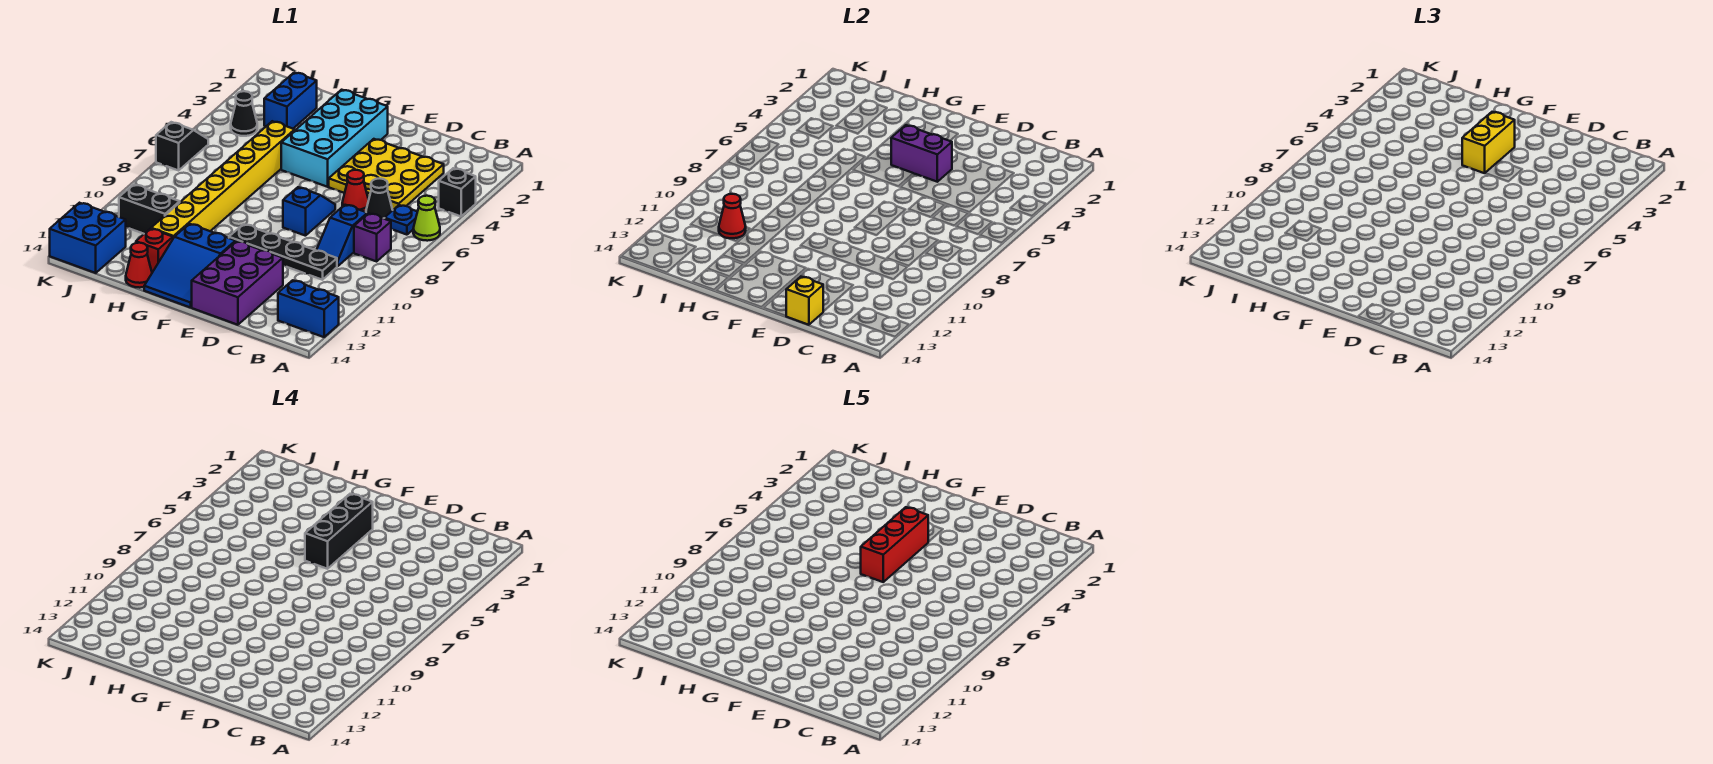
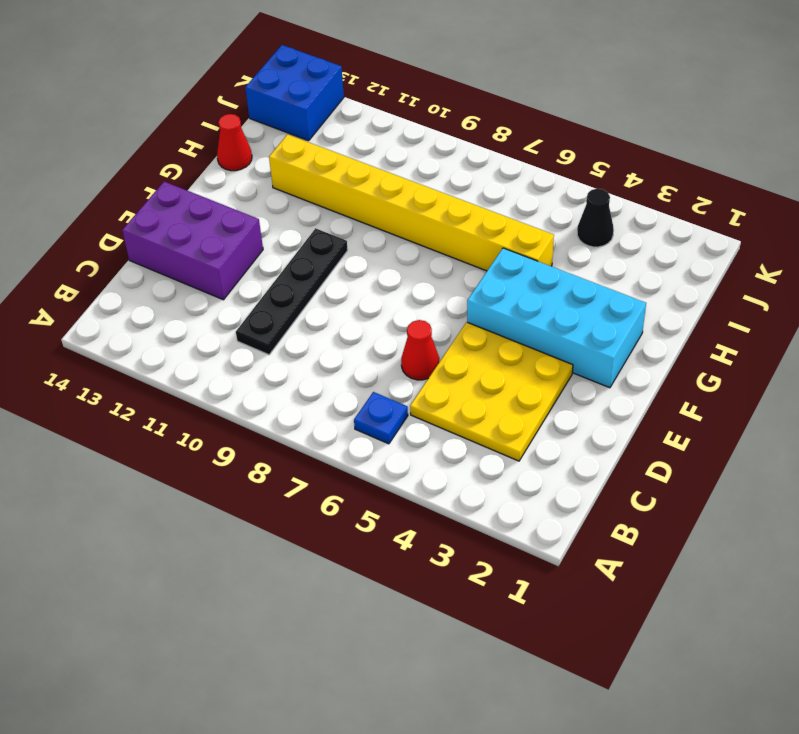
none -> black 1x1 brick [439,168,476,216]
none -> lime 1x1 cone [413,196,440,241]
none -> blue 1x2 brick [278,280,339,337]

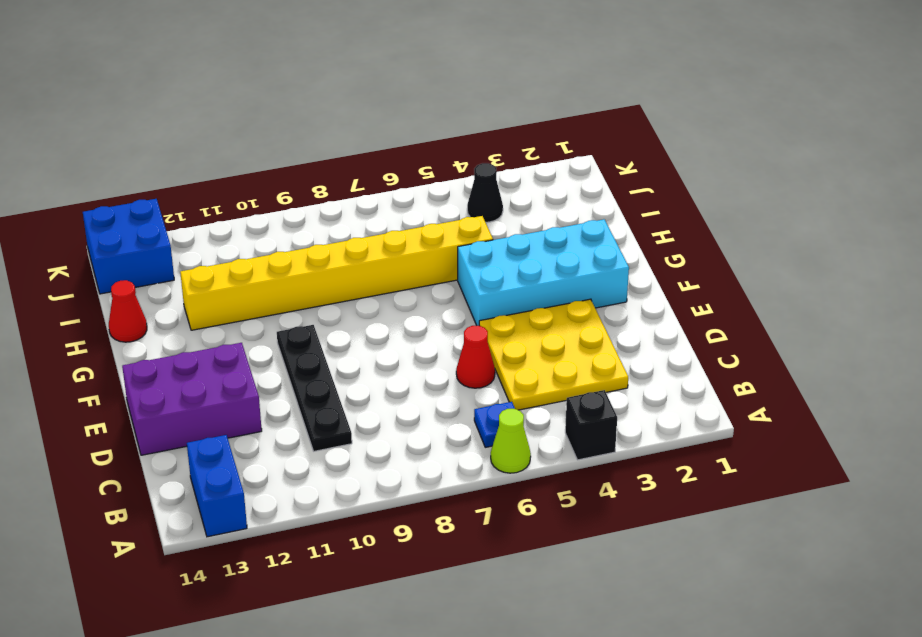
none -> purple 1x1 brick [354,213,391,261]
none -> black 1x1 cone [366,178,393,219]
none -> blue 1x2 slope [316,205,367,266]

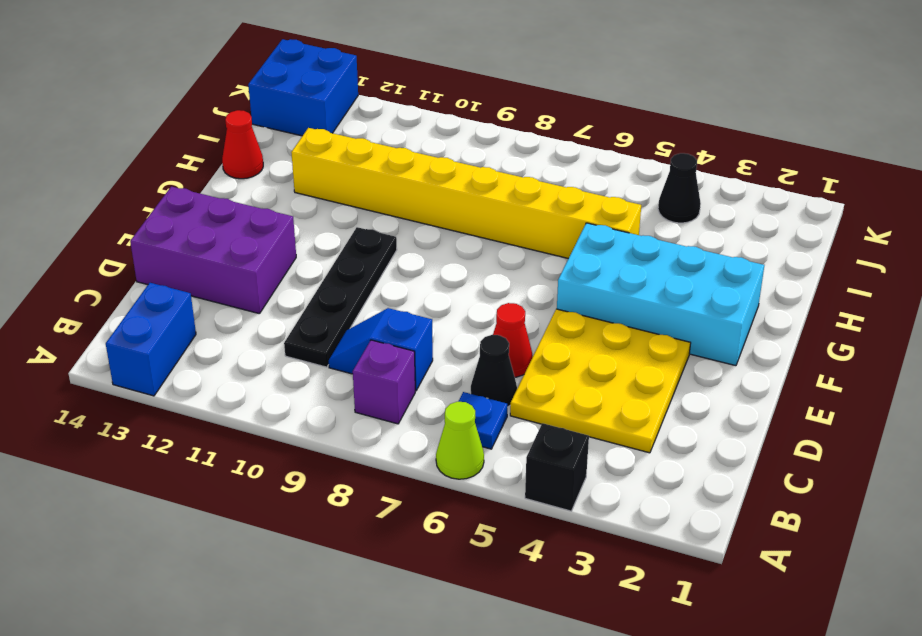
none -> blue 1x2 slope [283,187,335,236]
none -> blue 2x3 slope [144,224,236,308]
none -> red 1x1 brick [136,229,173,272]

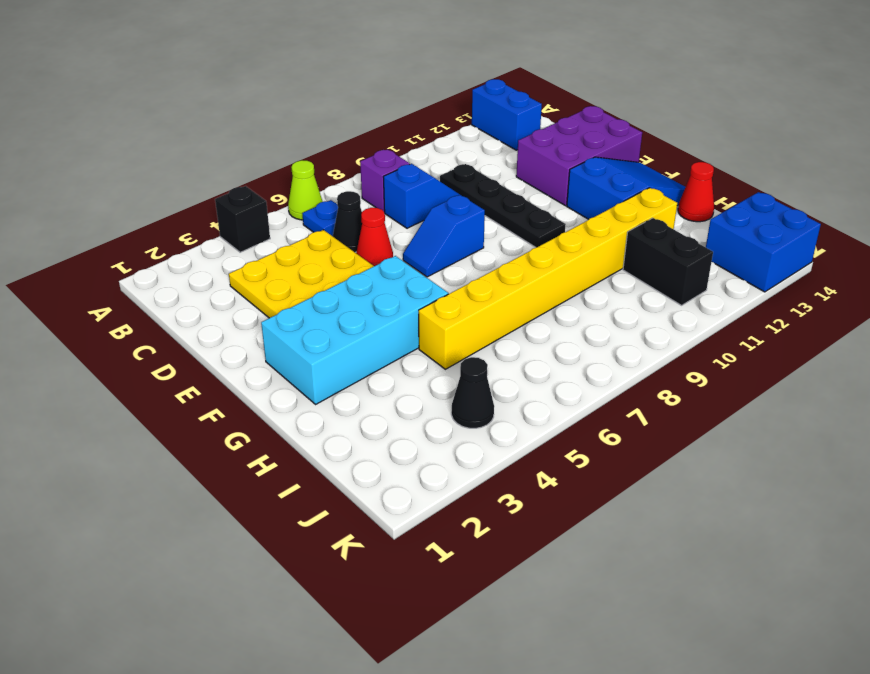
none -> red 1x1 brick [136,229,173,272]
none -> blue 1x2 brick [264,72,317,129]
none -> black 1x2 slope [156,122,208,170]

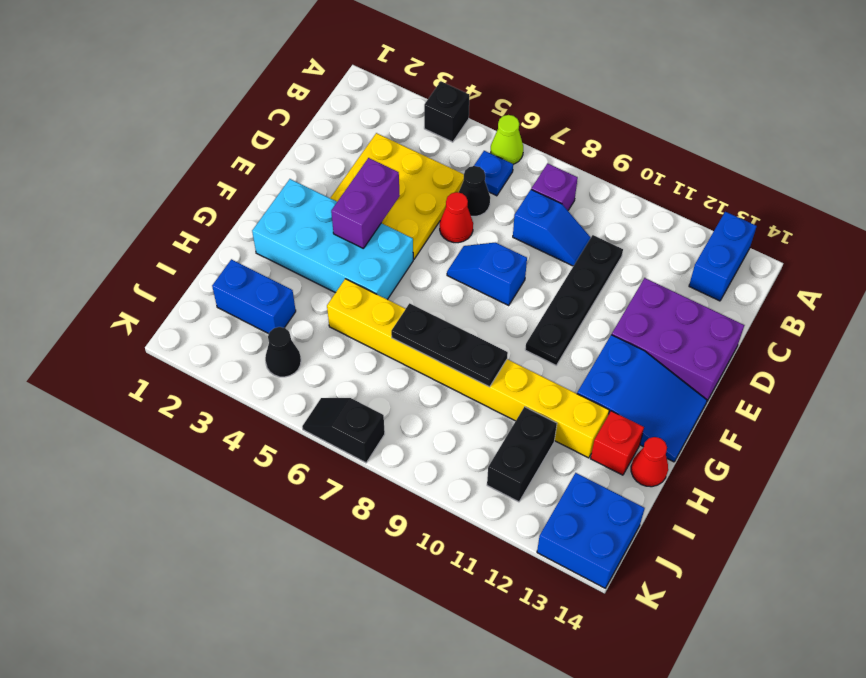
black 1x3 plate [391,303,508,387] -> none
none -> yellow 1x1 brick [786,277,823,325]
none -> red 1x1 cone [719,194,746,238]
none -> yellow 1x2 brick [1462,112,1515,173]

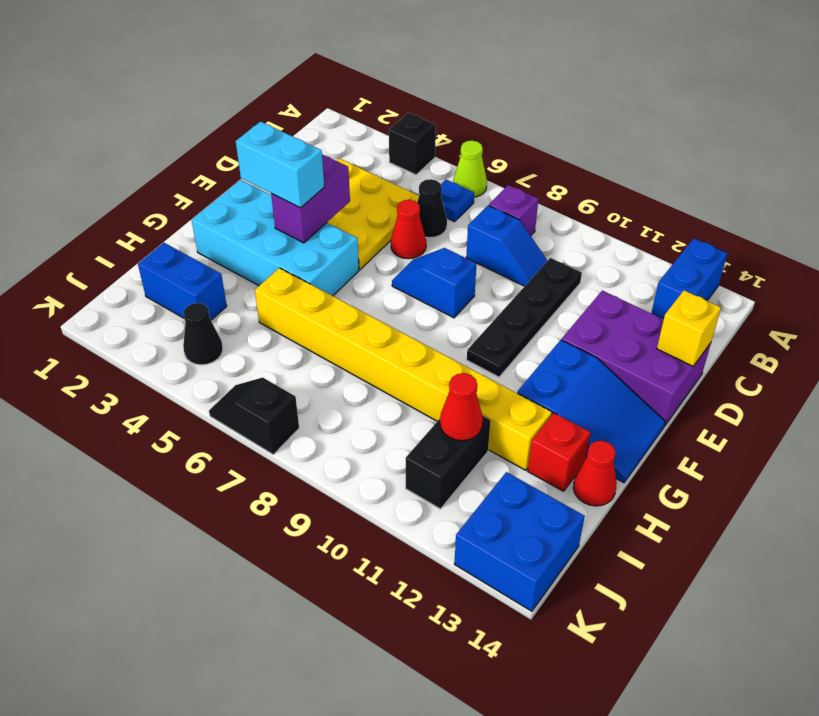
cyan 1x2 brick [236,122,324,208] -> yellow 1x2 brick [1462,112,1515,173]
none -> black 1x3 brick [305,494,373,569]
none -> red 1x3 brick [861,507,928,582]

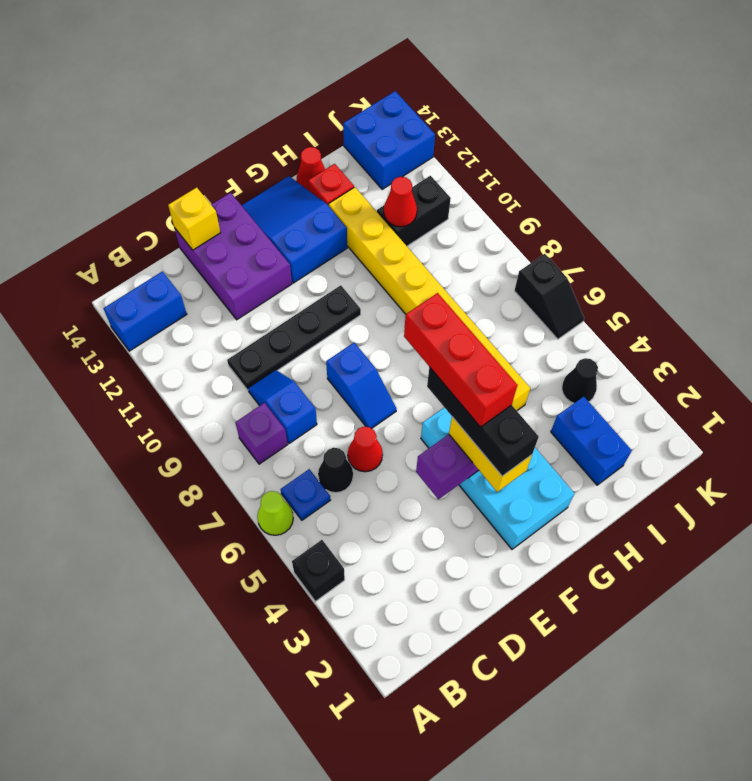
none -> yellow 3x3 plate [329,139,444,210]

